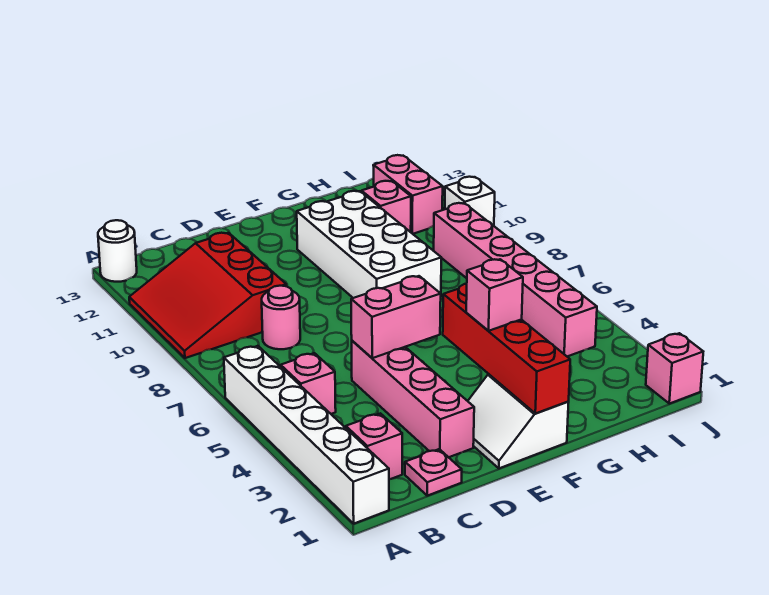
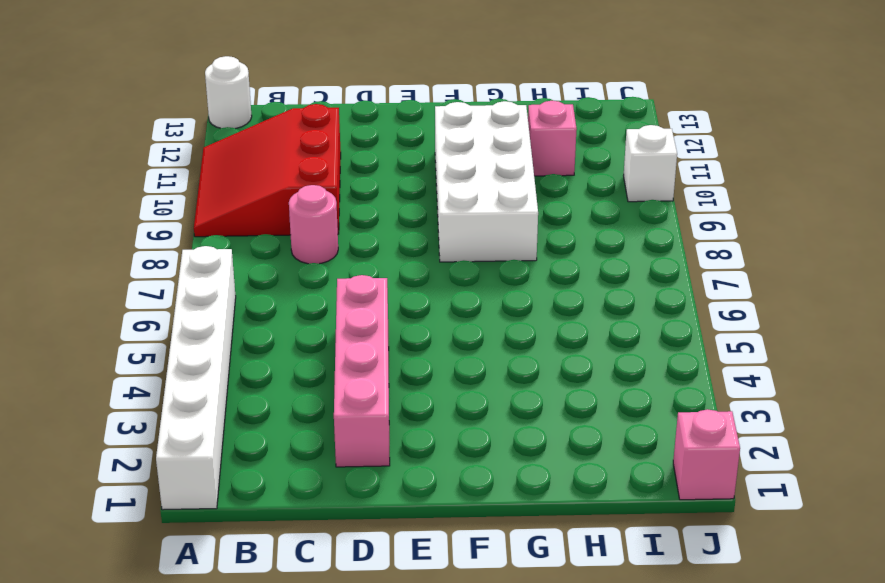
none -> pink 1x1 brick [346,413,402,480]
none -> pink 1x1 brick [281,353,336,414]
none -> pink 1x1 plate [405,449,462,496]

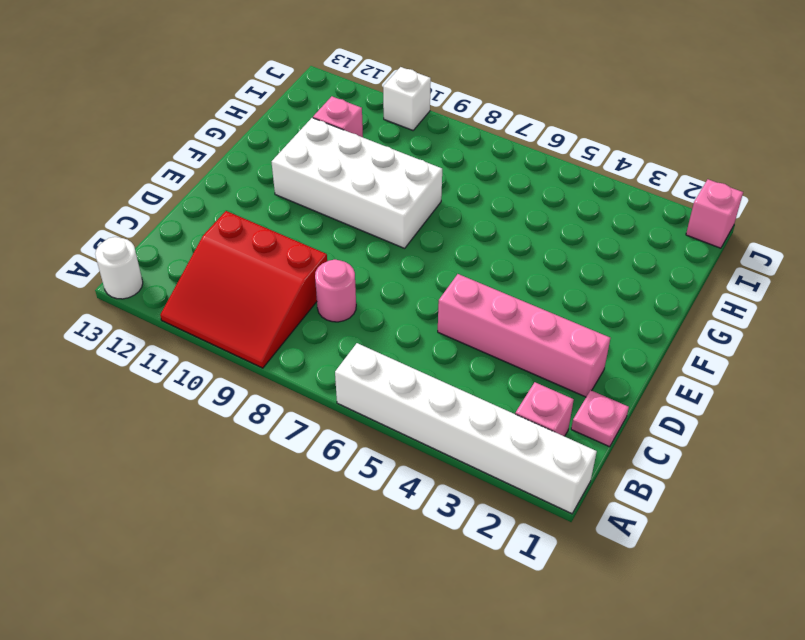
none -> pink 1x1 brick [281,353,336,414]
none -> white 2x2 slope [468,374,569,468]
none -> pink 1x6 brick [434,203,597,356]

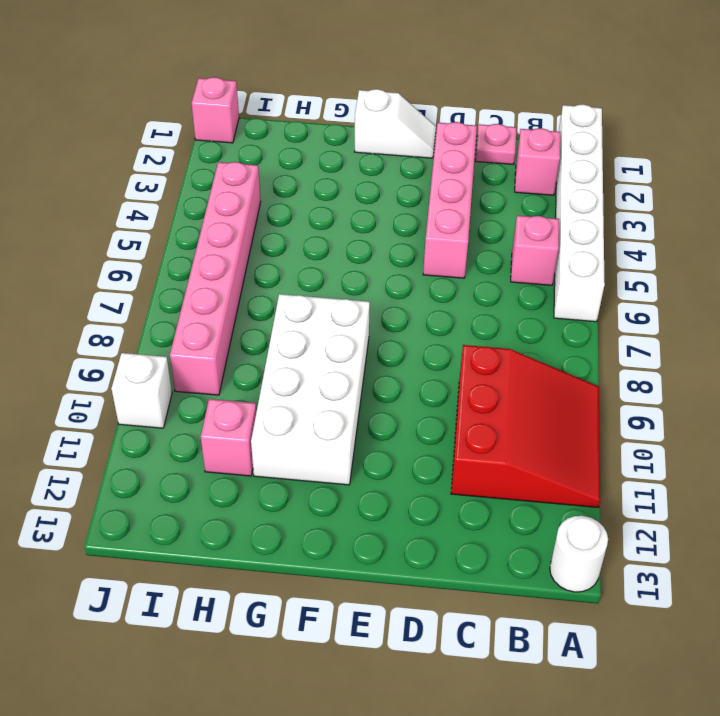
white 1x2 slope [354,89,436,158] -> white 2x2 slope [468,374,569,468]
none -> pink 1x1 round brick [262,286,300,349]
none -> pink 1x2 brick [373,155,443,234]
none -> pink 1x2 brick [351,276,441,358]

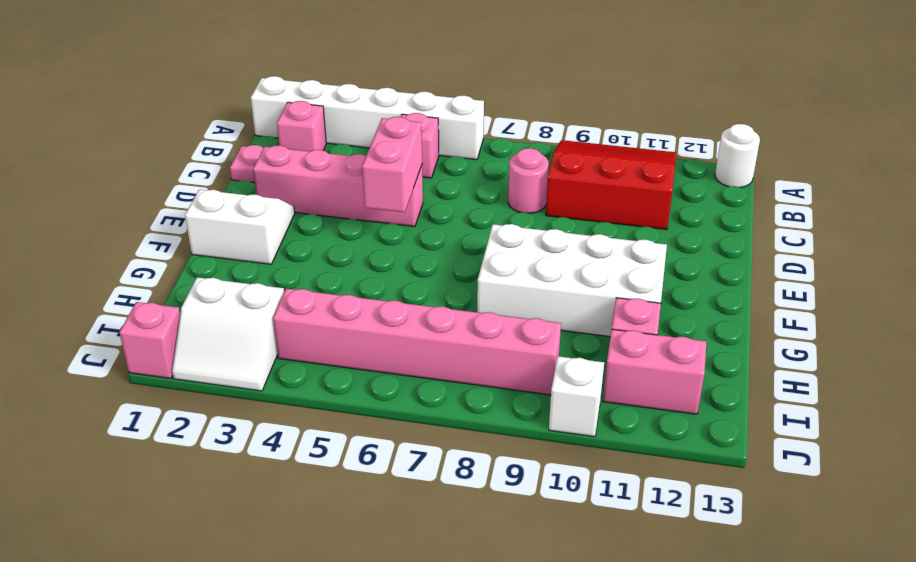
white 2x2 slope [172,277,284,391] -> none
none -> red 1x4 brick [443,284,570,413]
none -> pink 1x1 brick [466,259,523,331]

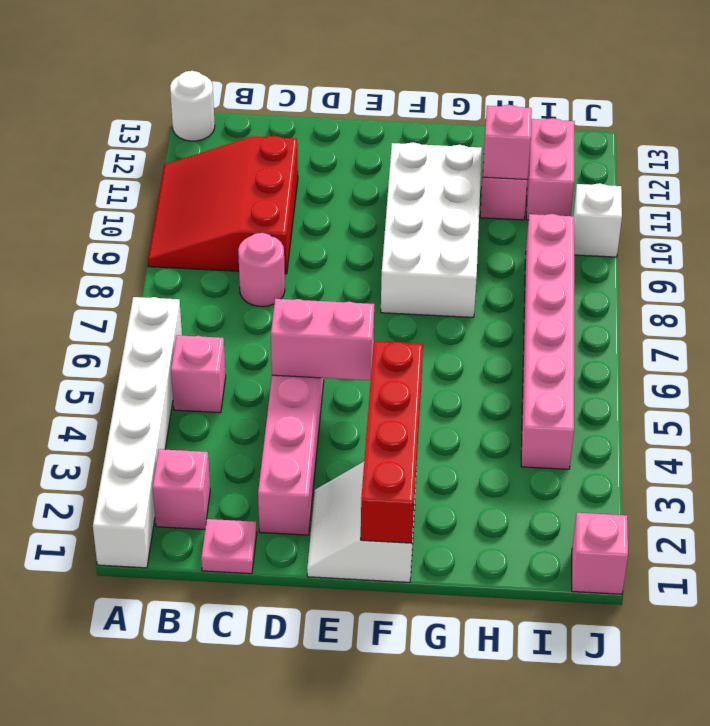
pink 1x1 brick [483,105,532,179] -> pink 1x1 brick moved to [466,259,523,331]

